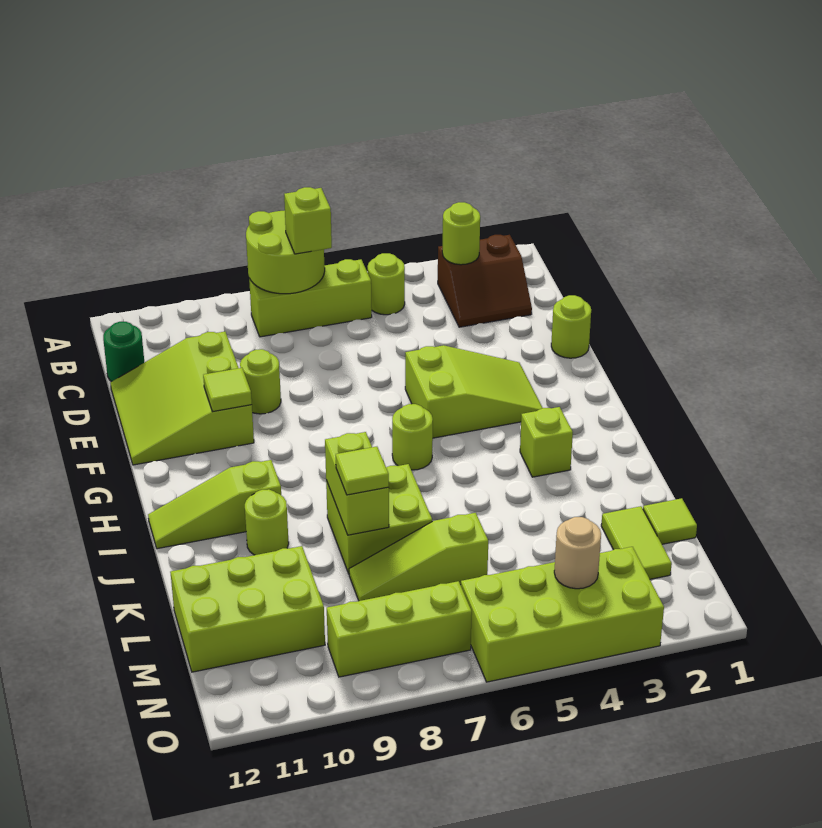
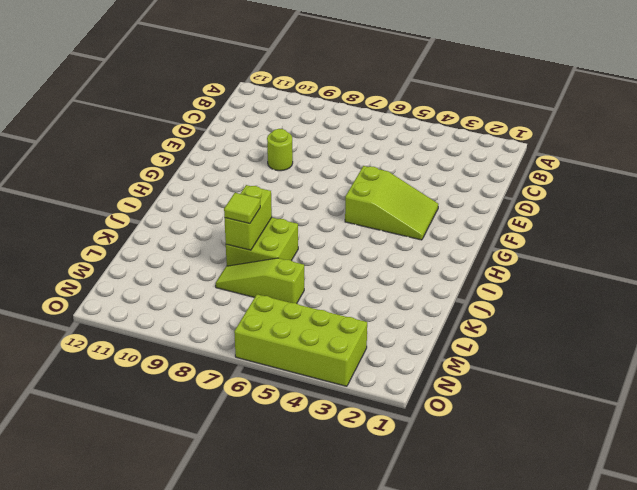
none -> brown 2x2 slope [438,235,532,327]
none -> lime 1x1 round brick [368,253,405,315]
none -> lime 1x3 brick [249,259,372,337]

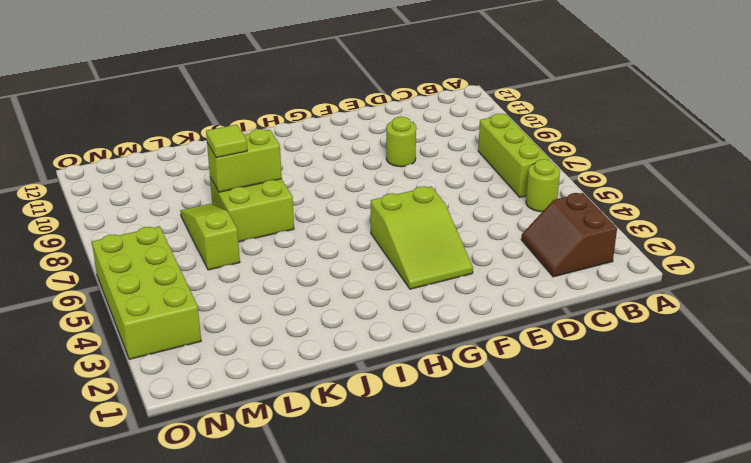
none -> green 1x1 round brick [103,322,144,382]
none -> lime 3x3 slope [110,332,254,465]
none -> lime 1x1 round brick [551,295,591,358]

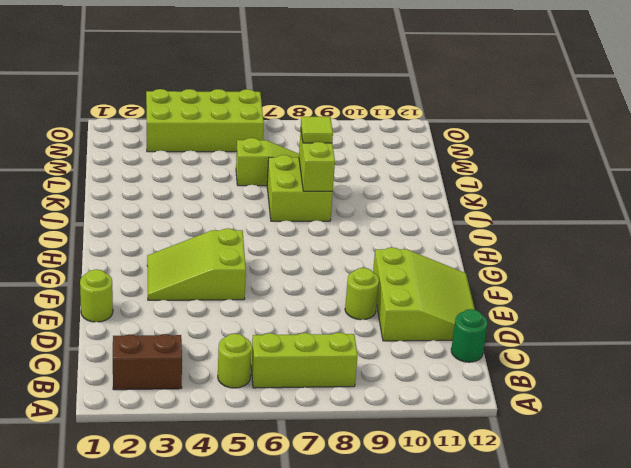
none -> lime 1x1 round brick [392,404,433,470]
none -> lime 1x1 brick [520,407,573,477]
none -> lime 1x3 slope [148,460,281,549]

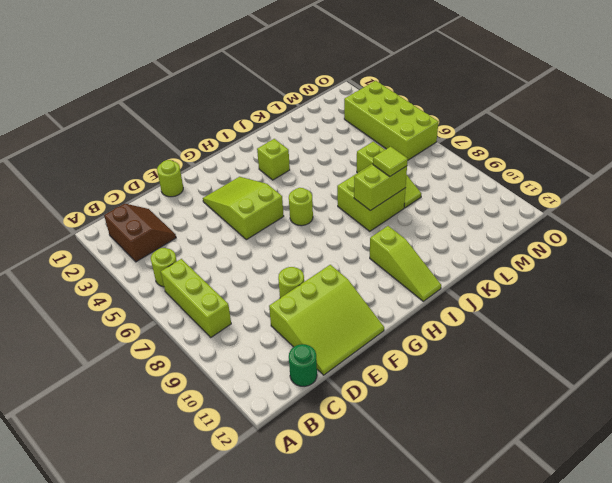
none -> lime 1x1 round brick [245,489,289,555]
none -> lime 1x1 tile [643,498,697,544]
none -> lime 1x2 tile [601,506,672,579]

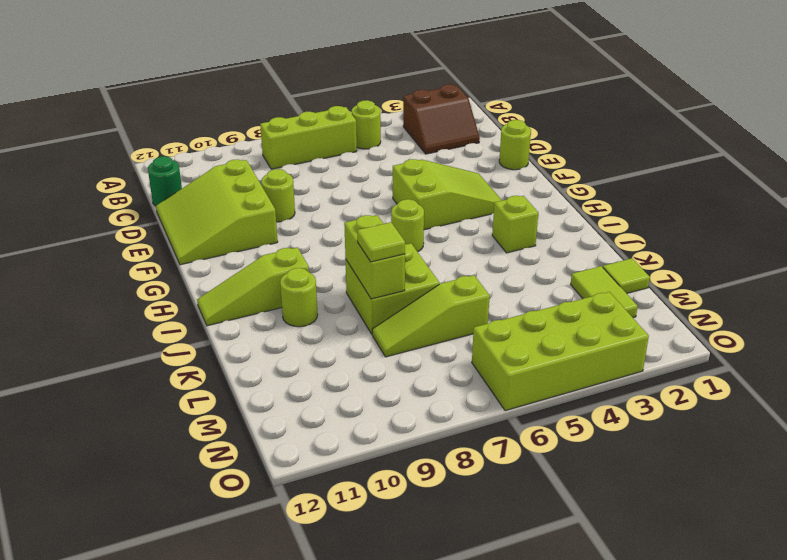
none -> lime 2x3 brick [170,546,325,672]
none -> lime 1x3 brick [327,581,472,677]
none -> lime 2x2 round brick [246,211,325,294]

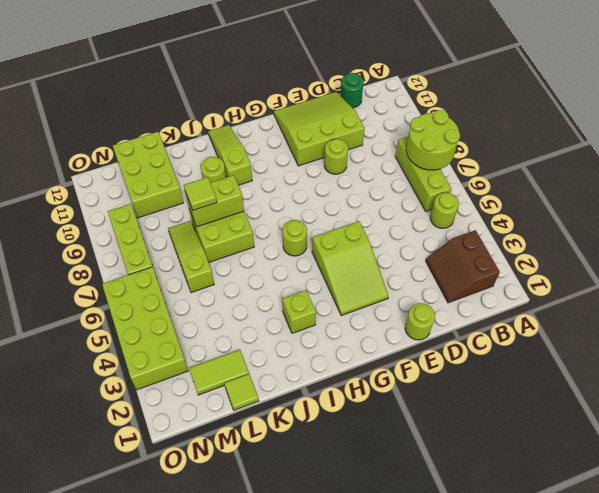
none -> lime 1x1 round brick [442,202,480,265]
none -> lime 1x1 tile [203,368,252,411]
none -> tan 1x1 round brick [554,517,601,589]

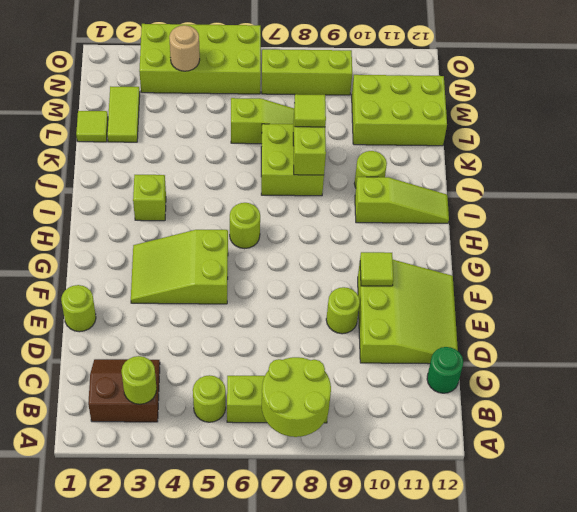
none -> lime 1x1 brick [284,187,332,254]

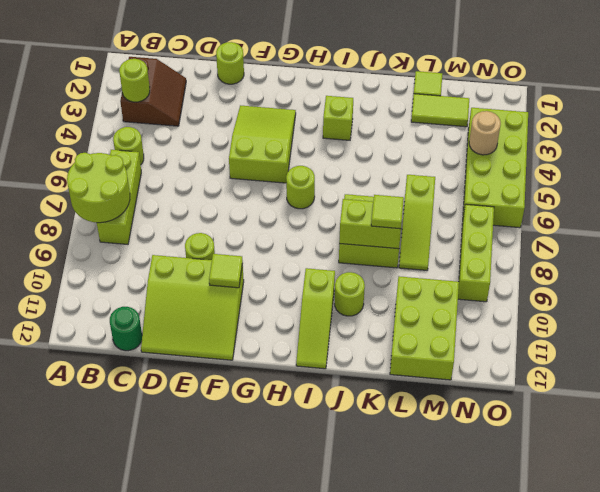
none -> lime 1x1 brick [284,187,332,254]

